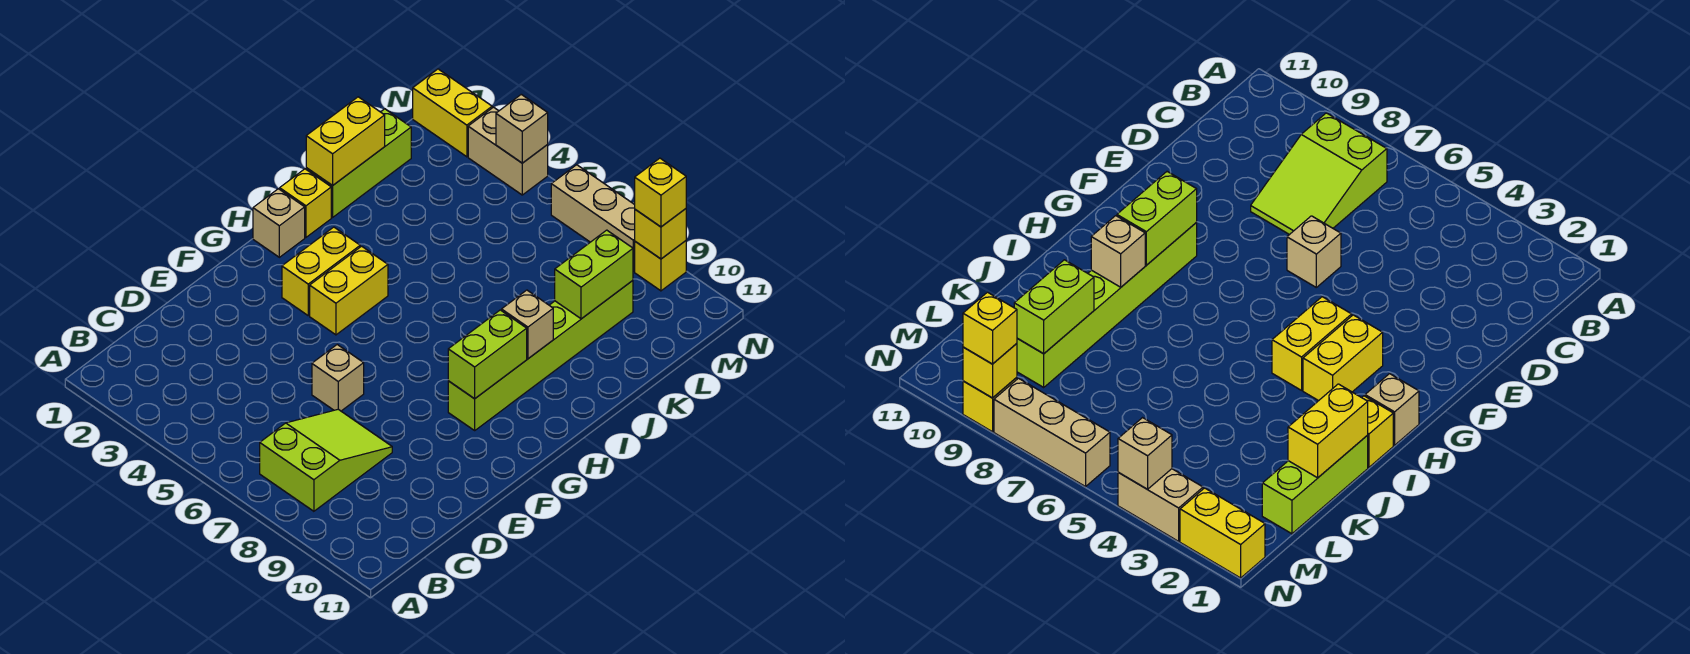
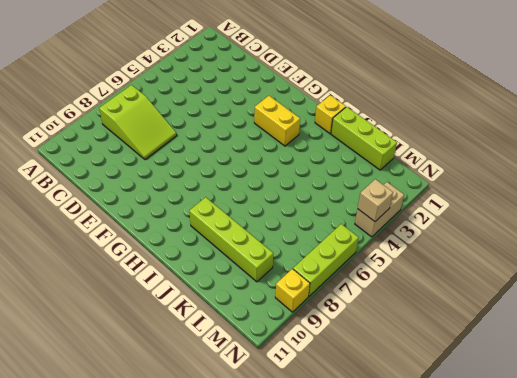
lime 1x4 brick [189,197,273,282] -> lime 1x6 brick [448,281,633,430]
lime 1x3 brick [293,224,359,296] -> tan 1x3 brick [551,165,635,271]
none -> tan 1x1 brick [312,345,364,411]
none -> yellow 1x2 brick [310,246,388,335]
none -> tan 1x1 brick [253,189,305,257]

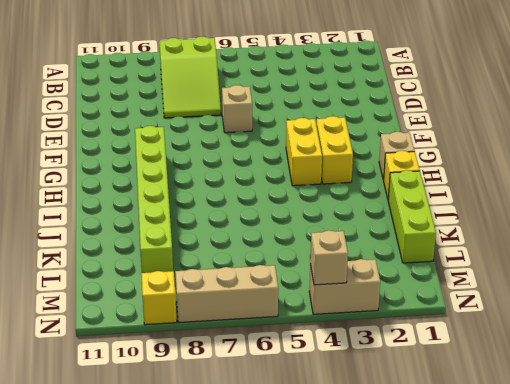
none -> yellow 1x2 brick [413,69,492,157]
none -> lime 1x2 brick [448,310,527,399]
none -> tan 1x1 brick [502,290,553,359]

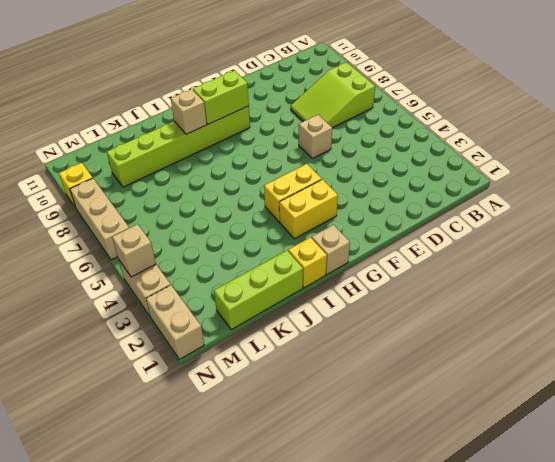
tan 1x2 brick [146,285,204,359] -> yellow 1x2 brick [413,69,492,157]
none -> yellow 1x2 brick [306,97,385,186]
none -> lime 1x2 brick [555,230,633,319]
none -> yellow 1x1 brick [635,209,686,259]

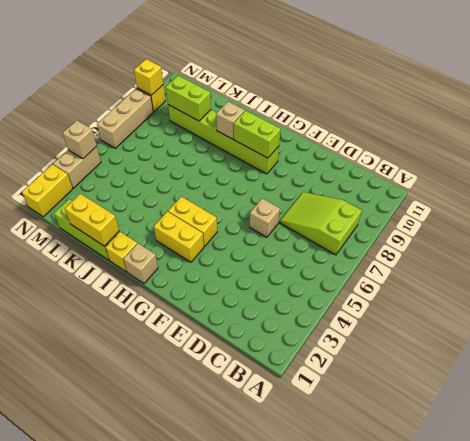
none -> yellow 1x1 brick [635,158,686,227]

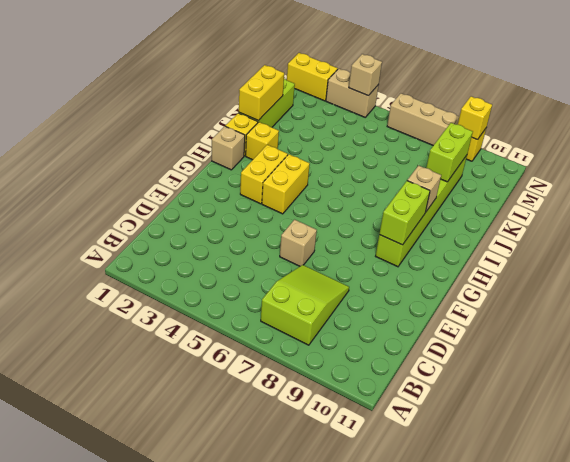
yellow 1x1 brick [246,122,279,160] -> yellow 1x1 brick moved to [635,158,686,227]

